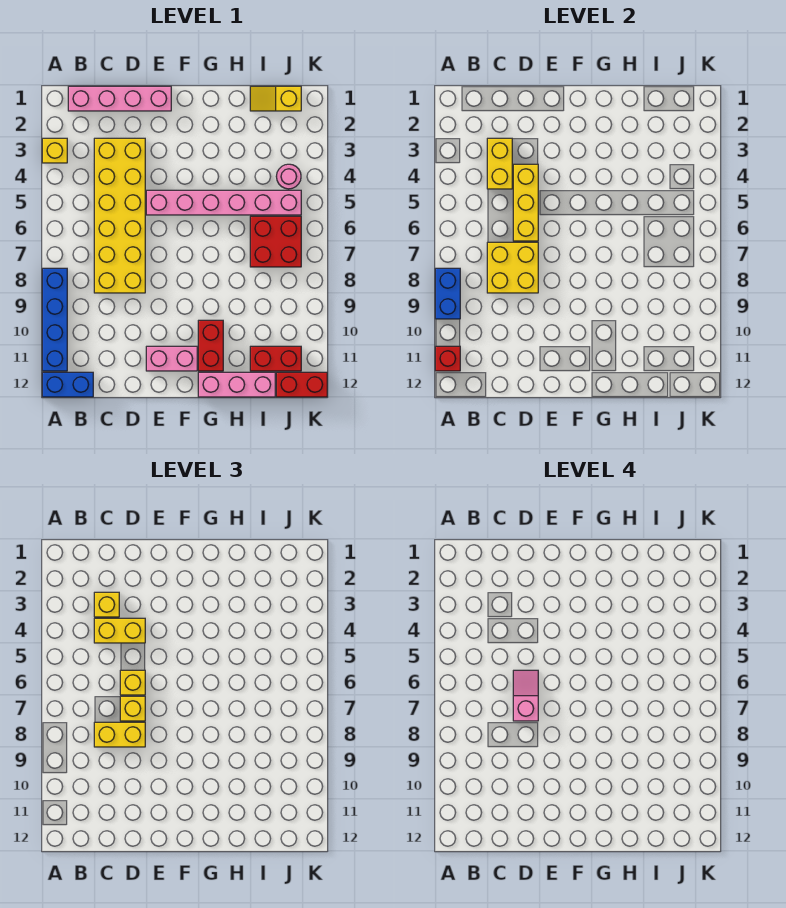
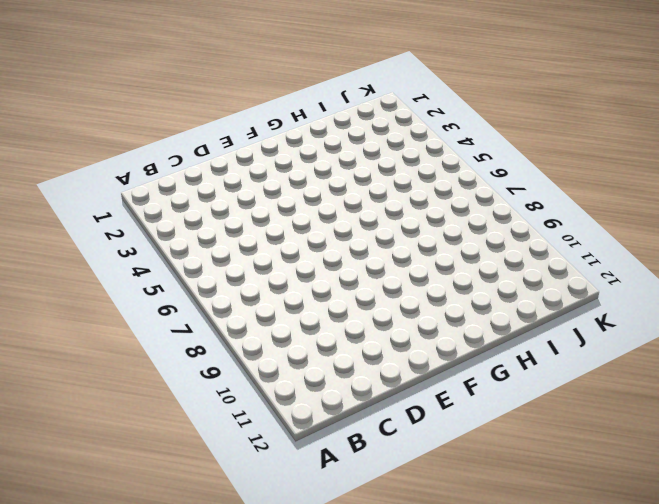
none -> yellow 1x1 brick [42,138,67,163]
none -> blue 1x4 brick [42,268,67,371]
none -> blue 1x2 brick [42,372,93,397]

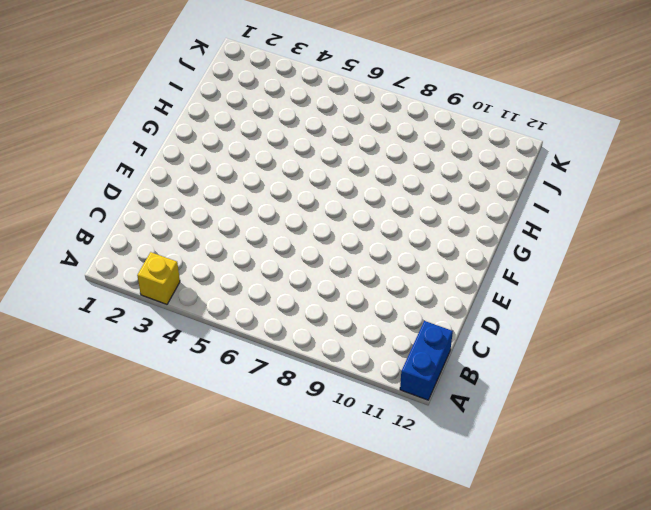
none -> blue 1x4 brick [42,268,67,371]
none -> pink 1x4 brick [68,86,171,111]
none -> yellow 2x6 brick [94,138,145,293]

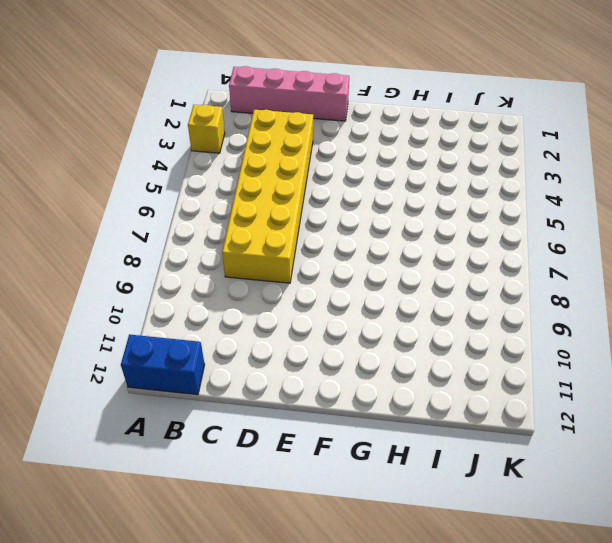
none -> blue 1x4 brick [42,268,67,371]
none -> pink 1x6 brick [146,190,301,215]
none -> pink 1x2 brick [146,346,197,371]

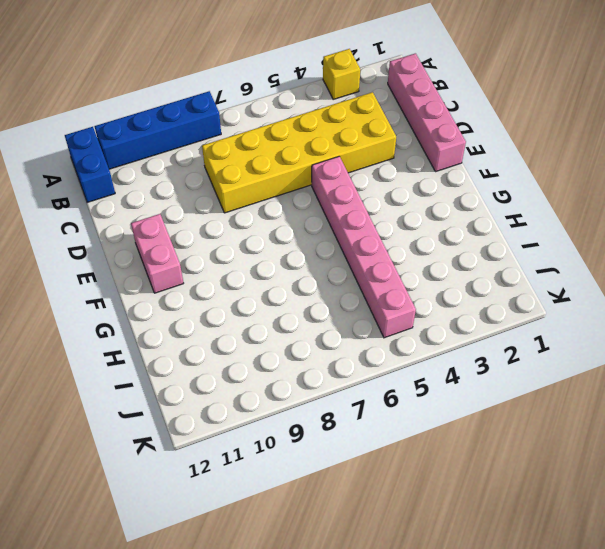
none -> red 1x2 brick [198,320,223,371]
none -> pink 1x3 brick [198,372,275,397]
none -> yellow 1x2 slope [250,86,301,111]

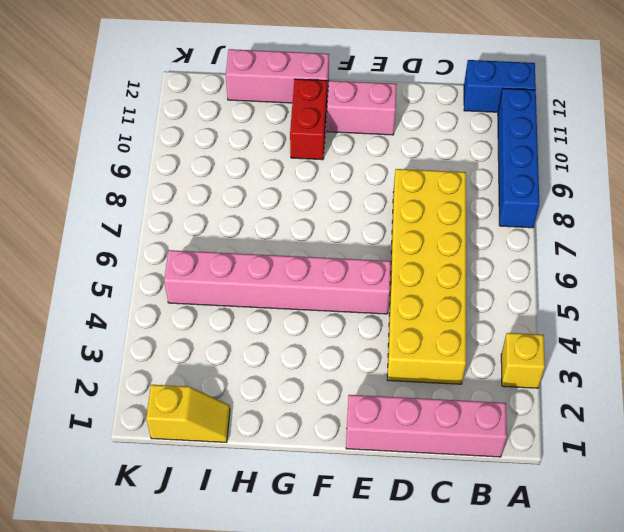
none -> red 2x2 brick [250,216,301,267]
none -> red 1x2 brick [250,346,301,371]
none -> pink 1x1 round brick [276,164,301,189]

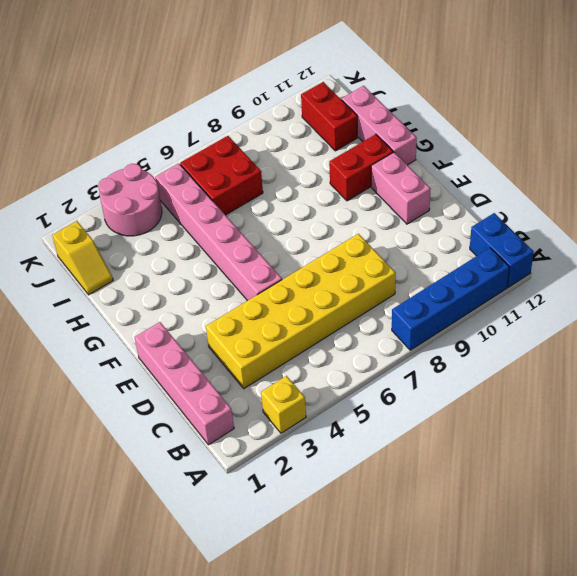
pink 2x2 round brick [98,164,162,236] -> pink 1x1 round brick [276,164,301,189]
none -> red 1x2 brick [276,372,327,397]
none -> blue 1x2 brick [435,268,460,319]
none -> red 1x1 brick [435,346,460,371]

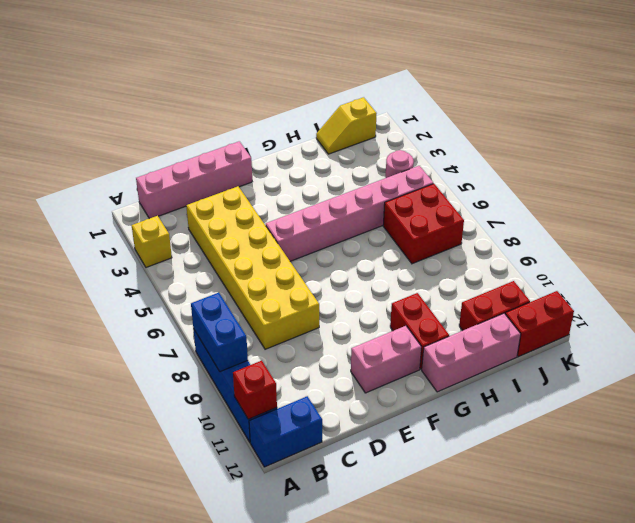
none -> yellow 1x2 brick [487,138,512,189]
none -> yellow 2x2 brick [487,242,538,293]
none -> yellow 1x3 brick [513,164,538,241]

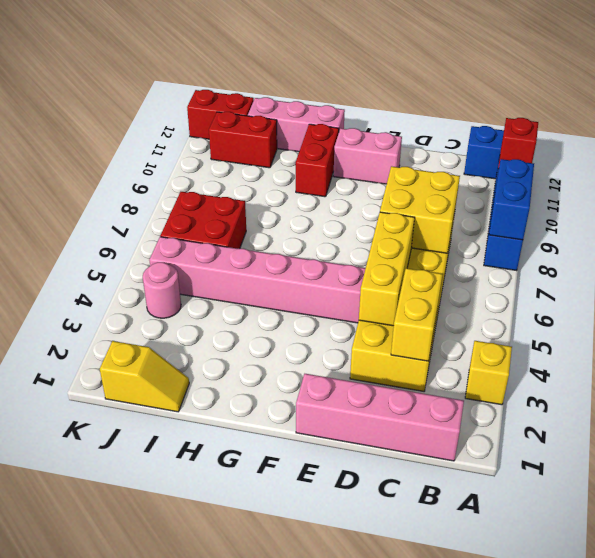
none -> yellow 1x1 brick [94,592,119,617]
none -> yellow 1x2 brick [94,618,145,643]
none -> yellow 1x2 brick [94,722,145,747]

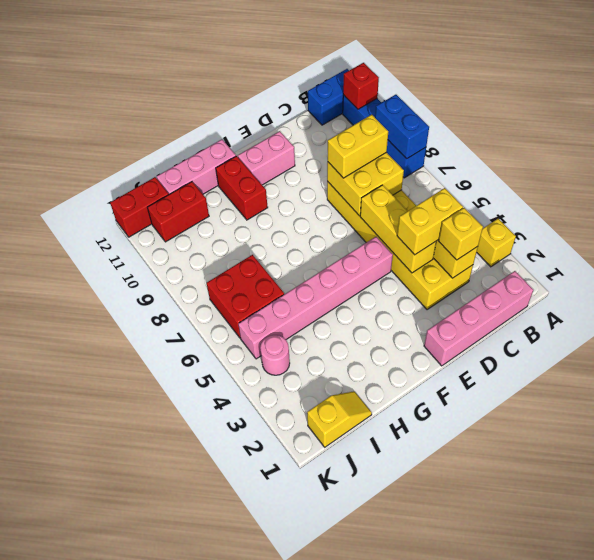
none -> yellow 1x1 brick [120,670,145,695]
none -> yellow 1x1 brick [120,696,145,721]
none -> pink 1x2 slope [513,670,538,721]

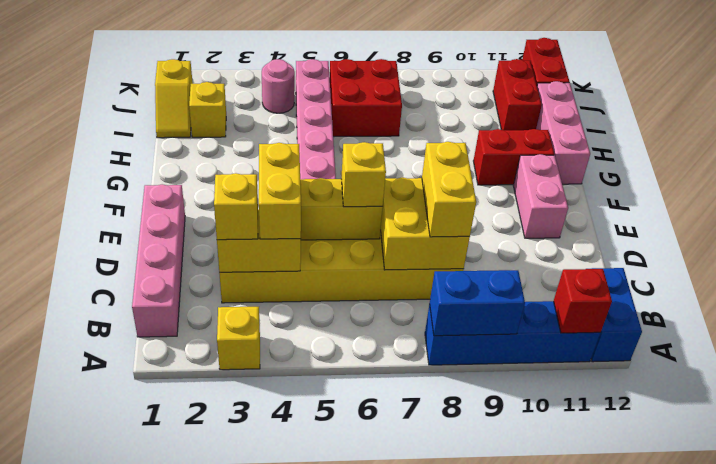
yellow 1x1 brick [189,82,226,137] -> yellow 1x1 brick moved to [120,696,145,721]
none -> pink 1x2 slope [513,670,538,721]

